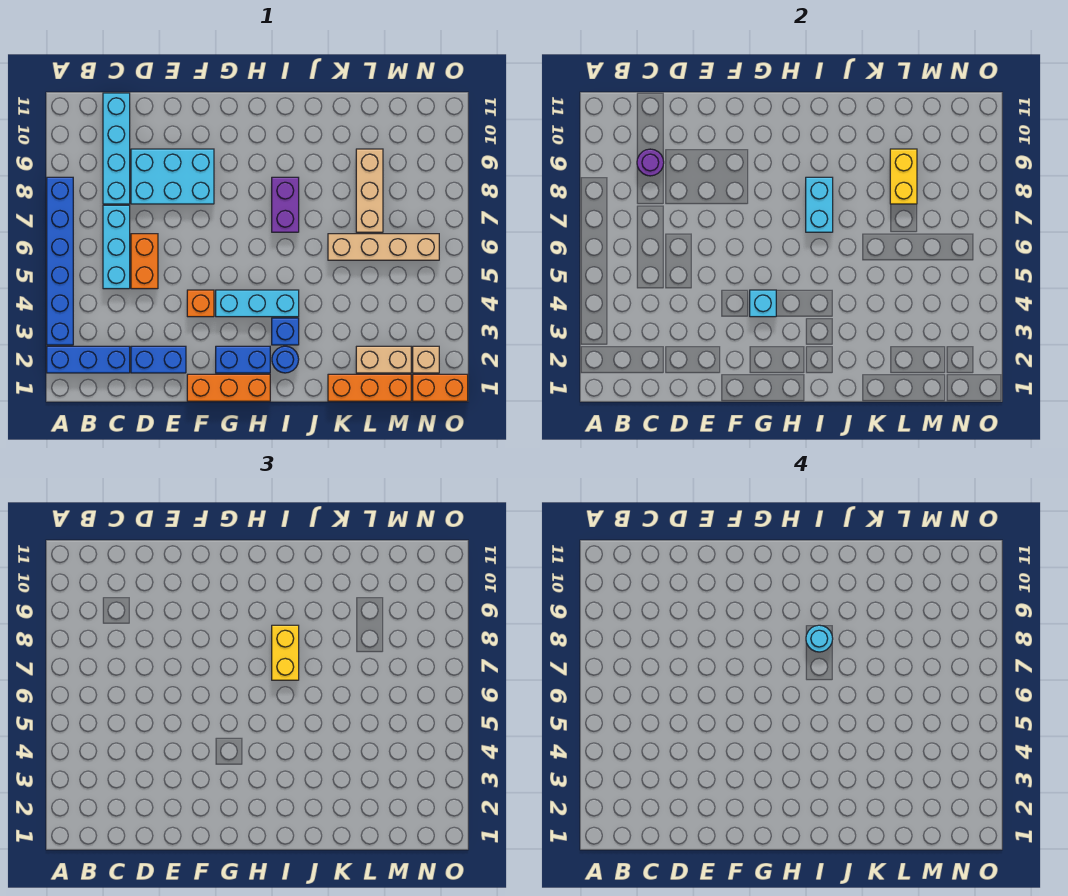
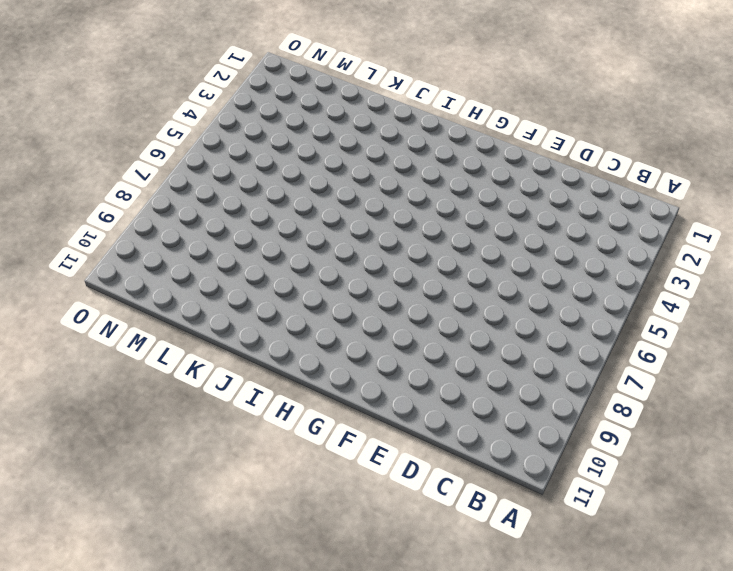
none -> blue 1x3 brick [47,346,130,373]
none -> blue 1x6 brick [47,177,73,345]
none -> cyan 1x3 brick [103,205,130,289]

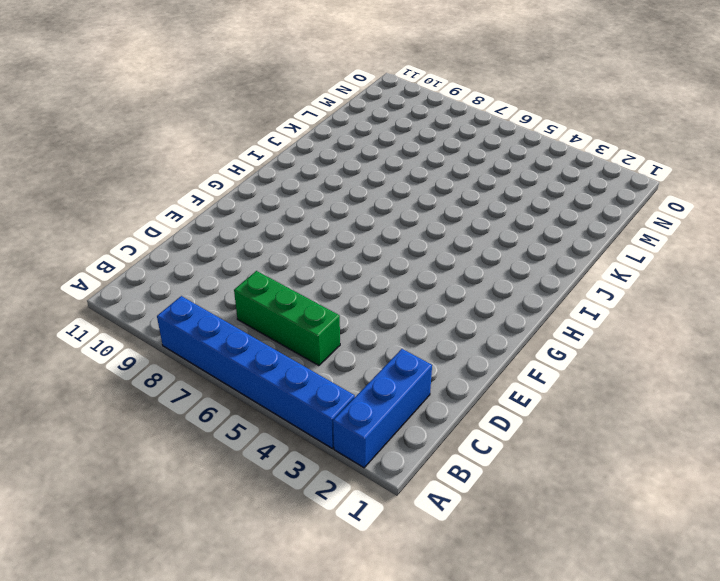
green 1x3 brick [234,271,340,366] -> cyan 1x3 brick [103,205,130,289]
none -> cyan 1x4 brick [103,93,130,204]
none -> blue 1x2 brick [131,346,186,373]
none -> orange 1x2 brick [131,234,158,289]

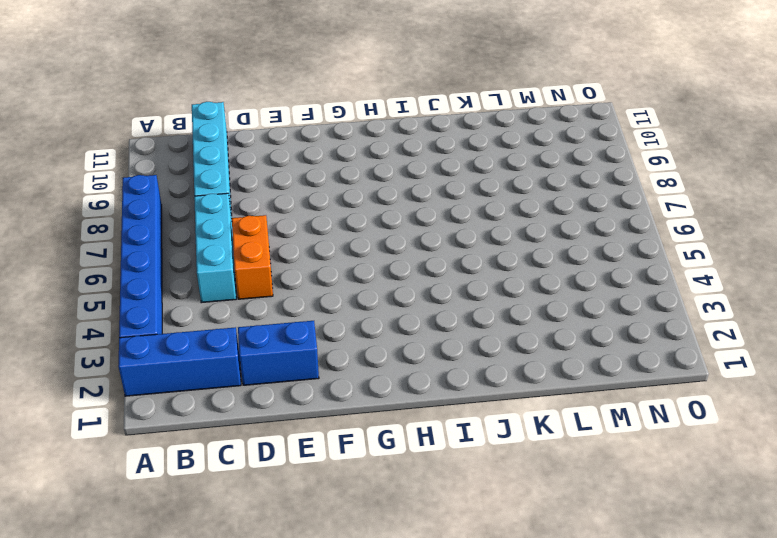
none -> cyan 2x3 brick [131,149,214,204]
none -> orange 1x3 brick [187,374,270,401]
none -> orange 1x1 brick [187,290,214,317]

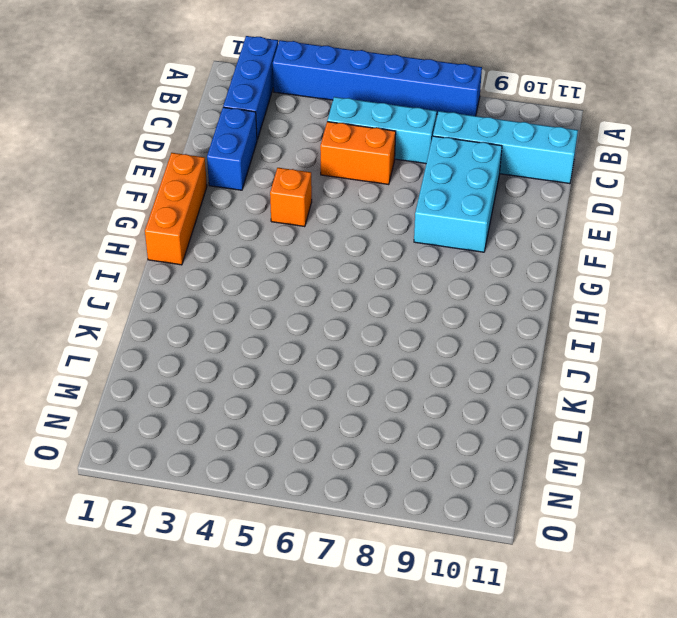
none -> blue 1x2 brick [216,346,270,373]
none -> cyan 1x3 brick [216,290,299,317]
none -> blue 1x1 round brick [272,346,299,373]

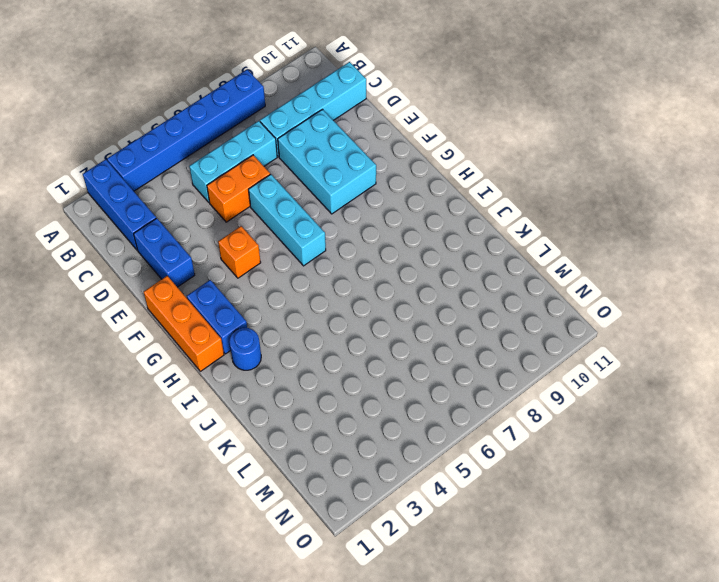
cyan 1x3 brick [248,174,326,266] -> cyan 1x3 brick moved to [216,290,299,317]
none -> blue 1x1 brick [272,318,299,345]
none -> purple 1x2 brick [272,177,299,232]
none -> orange 1x3 brick [328,374,411,401]

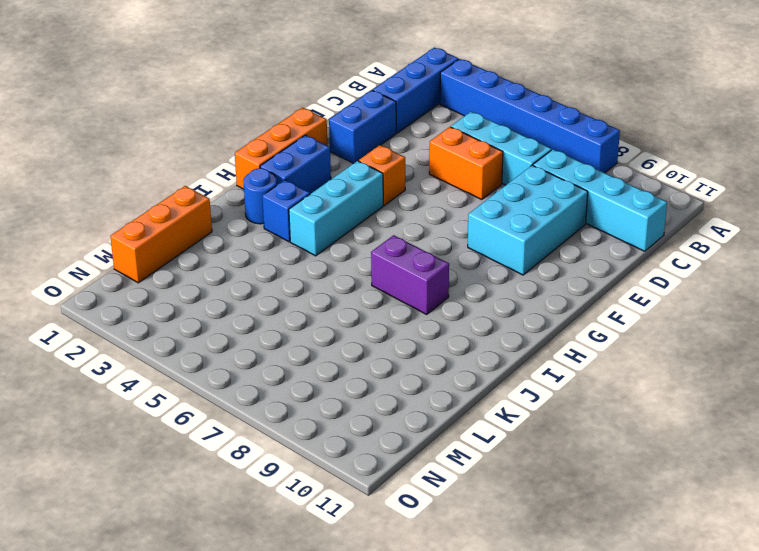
none -> tan 1x4 brick [328,234,439,260]
none -> tan 1x2 brick [356,346,411,373]
none -> tan 1x3 brick [356,149,383,232]

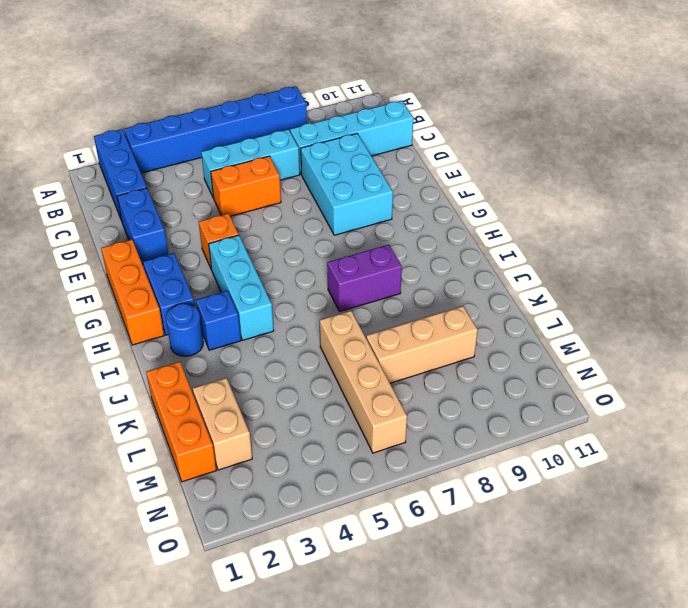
none -> orange 1x2 brick [413,374,468,401]
none -> tan 1x1 brick [413,346,439,373]
none -> purple 1x1 round brick [637,149,664,176]

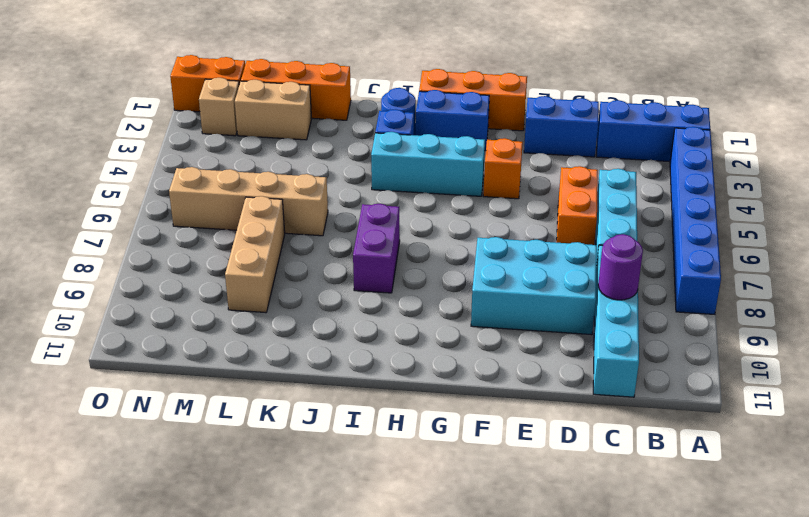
none -> cyan 1x1 brick [750,290,776,317]
none -> cyan 1x2 brick [806,177,833,232]
none -> yellow 1x2 brick [890,149,917,204]

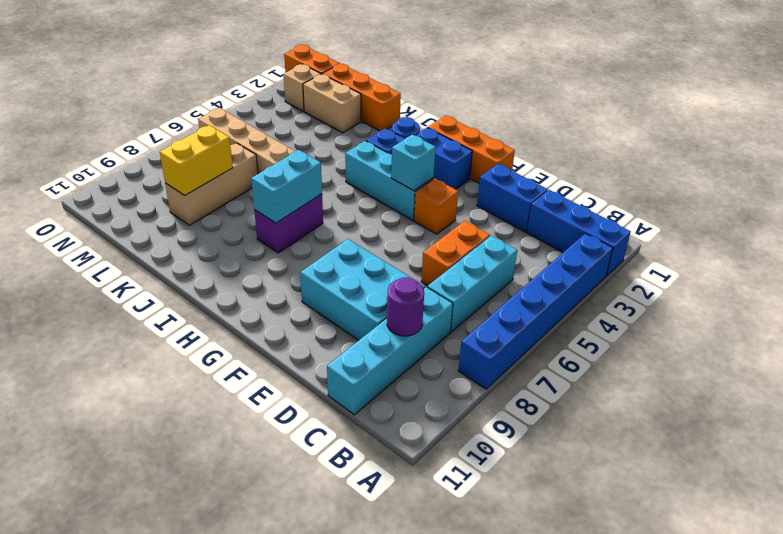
none -> yellow 1x2 brick [272,625,299,680]
none -> cyan 1x1 round brick [806,625,833,652]

